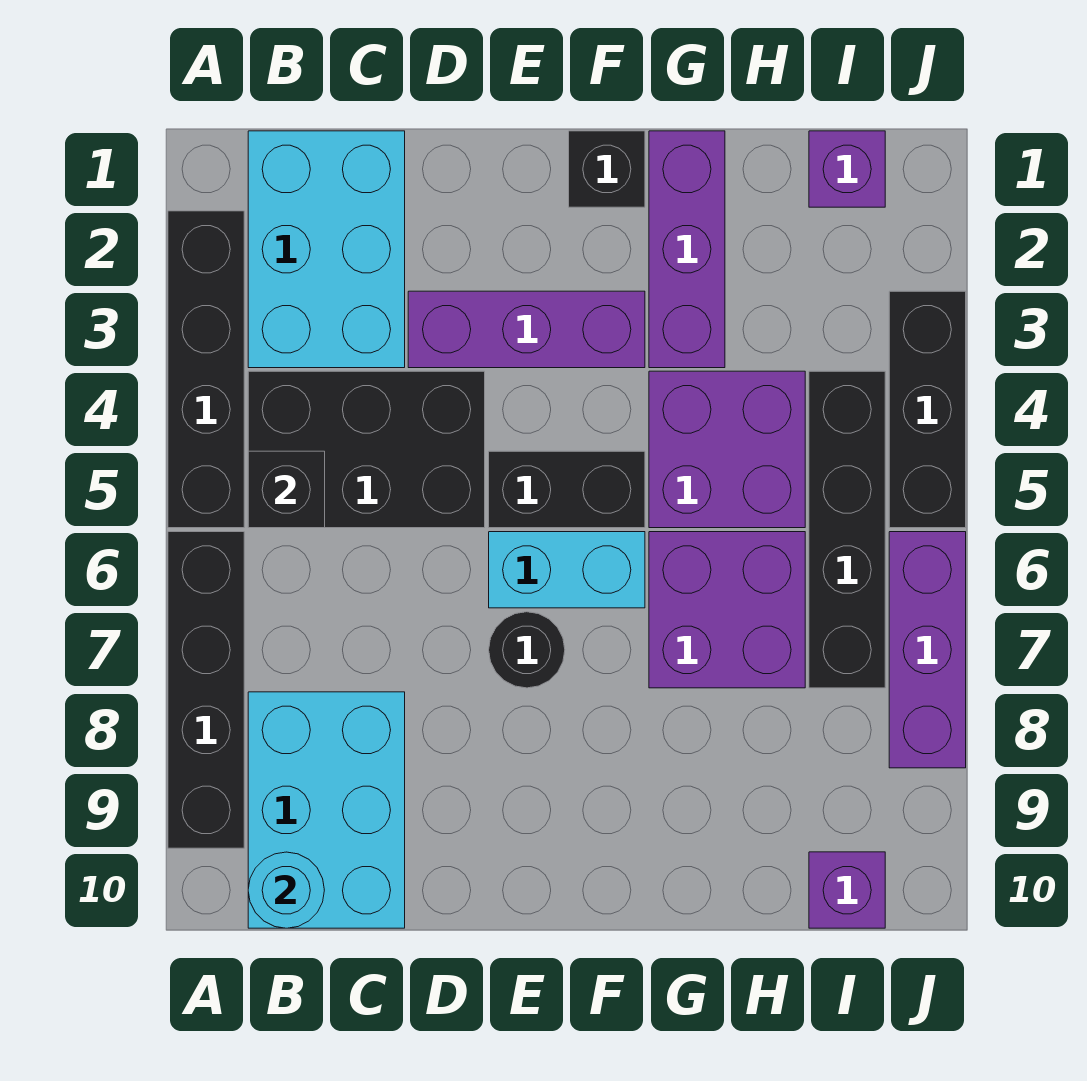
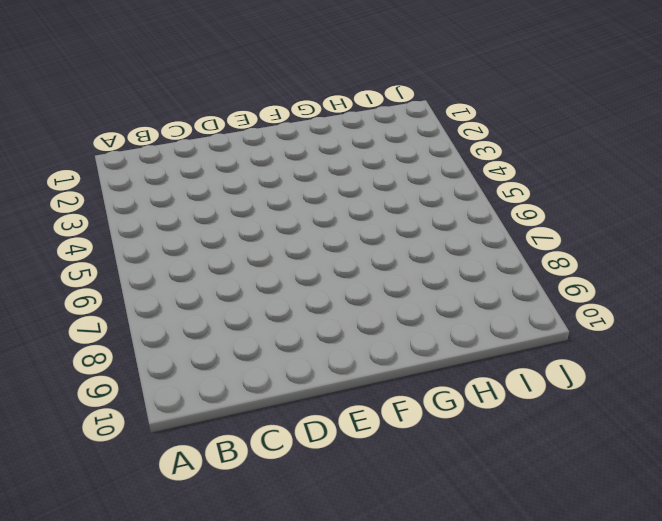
none -> black 1x4 brick [168,211,244,528]
none -> black 1x4 brick [168,532,244,848]
none -> cyan 2x3 brick [248,131,405,368]

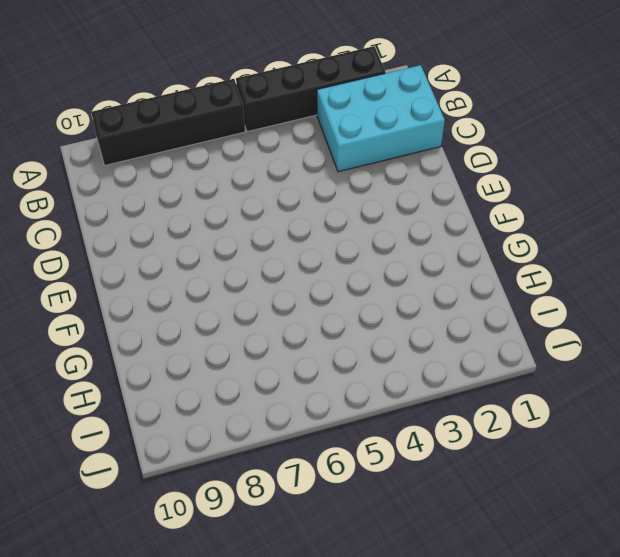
none -> black 2x3 brick [248,371,485,528]
none -> cyan 2x3 brick [248,692,405,928]
none -> purple 1x3 brick [408,291,645,368]

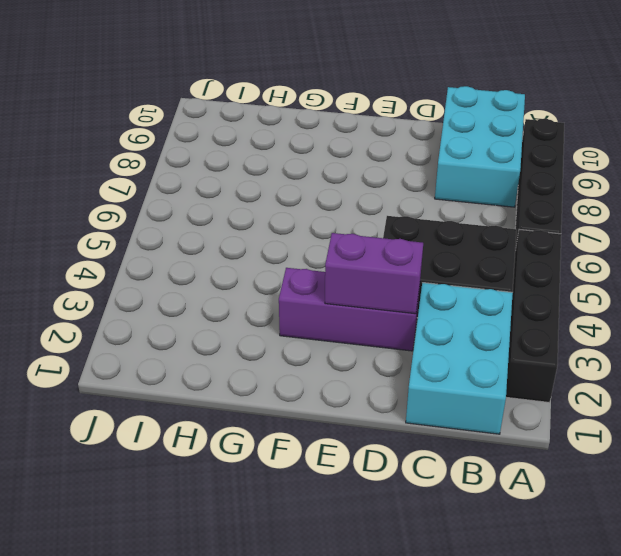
purple 1x2 brick [325,233,423,314] -> none
none -> black 1x2 brick [489,451,645,528]
none -> cyan 1x2 brick [489,532,645,608]
none -> black 1x1 round brick [489,612,565,688]

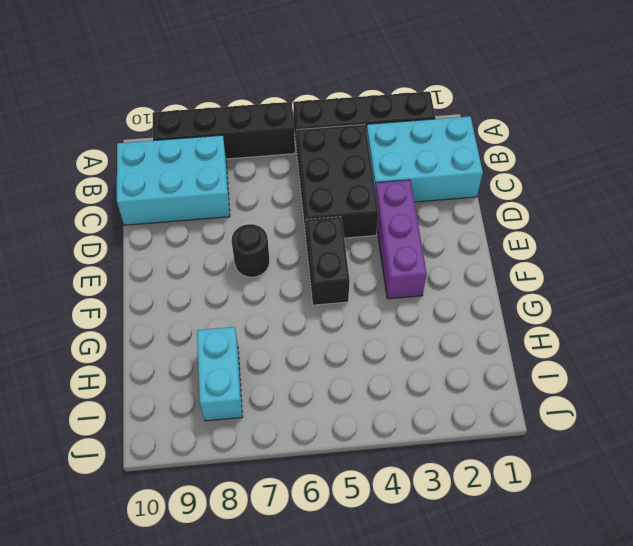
cyan 1x2 brick [197,327,243,421] -> cyan 1x2 brick moved to [489,532,645,608]
none -> black 1x1 brick [569,131,645,207]
none -> purple 1x3 brick [649,131,725,368]
none -> purple 2x2 brick [649,371,805,528]

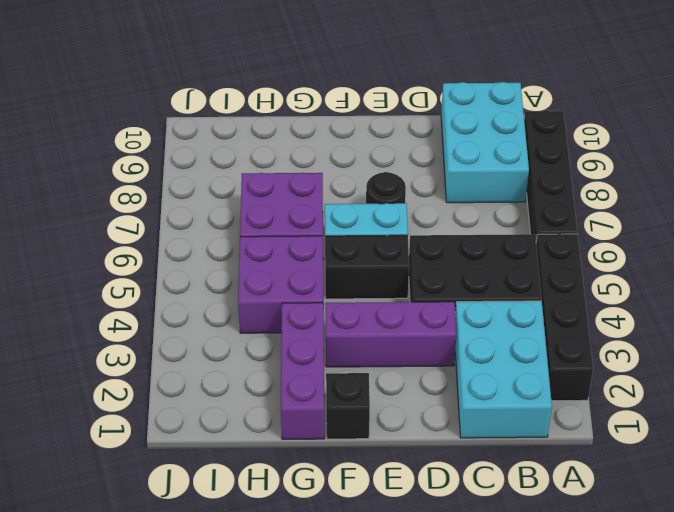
none -> purple 1x1 brick [809,131,885,207]
none -> black 1x4 brick [809,371,885,688]
none -> purple 1x1 brick [809,852,885,928]

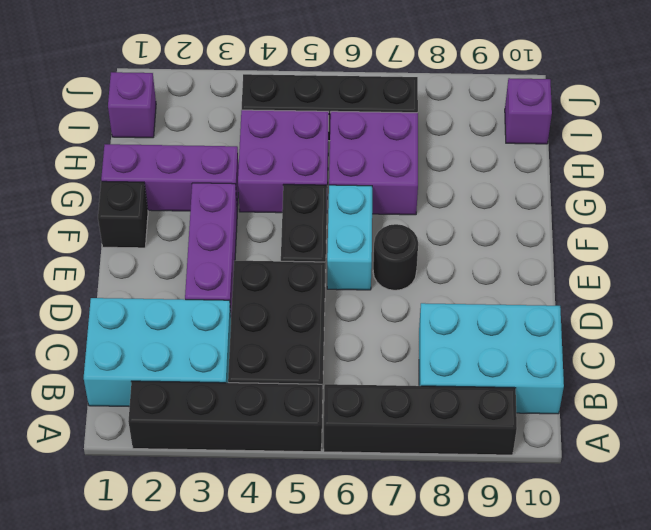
none -> black 1x3 brick [889,291,966,528]
none -> purple 1x3 brick [889,532,966,768]
none -> black 1x1 brick [248,451,325,528]

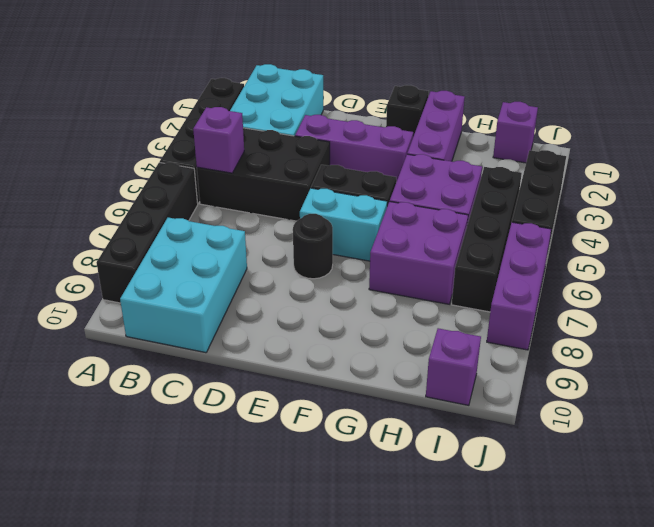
purple 1x1 brick [193,107,244,173] -> black 1x1 brick [248,451,325,528]
none -> cyan 1x1 round brick [248,852,324,928]

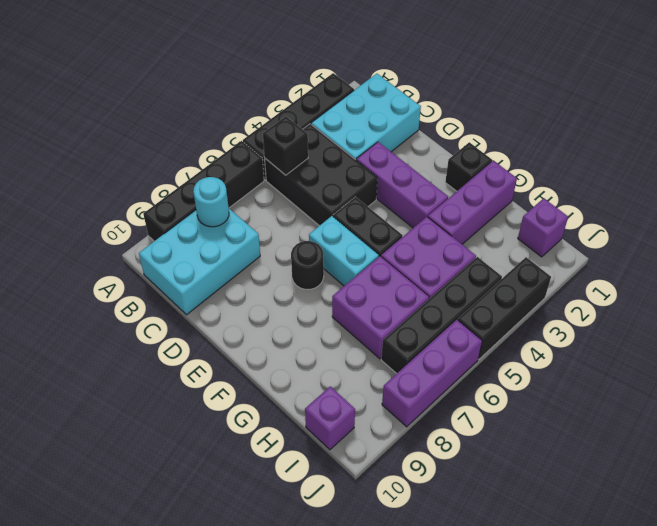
cyan 1x1 round brick [193,177,229,227] -> cyan 1x1 round brick moved to [248,852,324,928]

